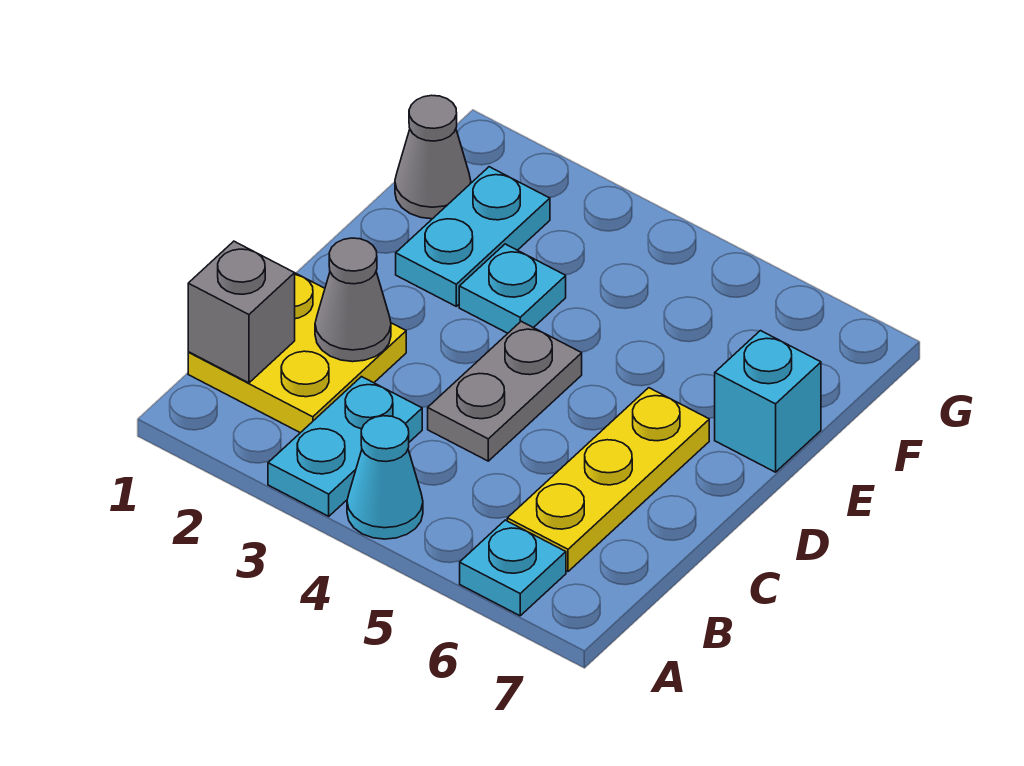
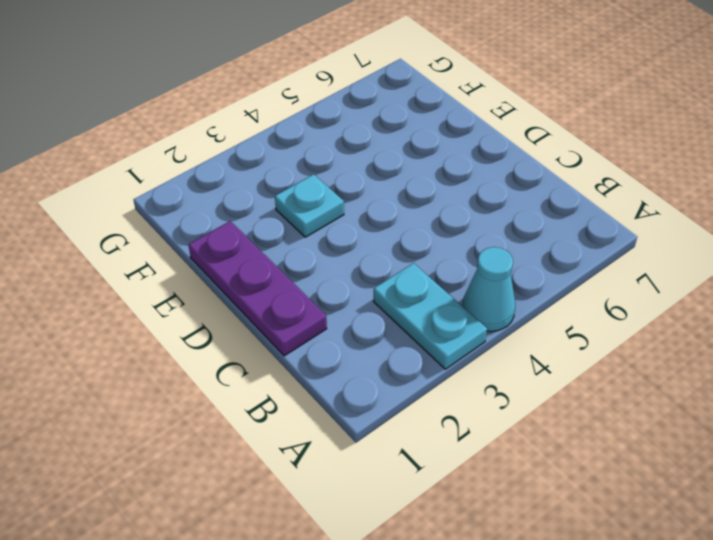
purple 1x3 plate [188,221,327,356] -> yellow 2x2 plate [188,273,406,433]
none -> cyan 1x1 plate [460,520,566,616]
none -> yellow 1x3 plate [507,388,709,571]
none -> grey 1x2 plate [428,321,582,461]

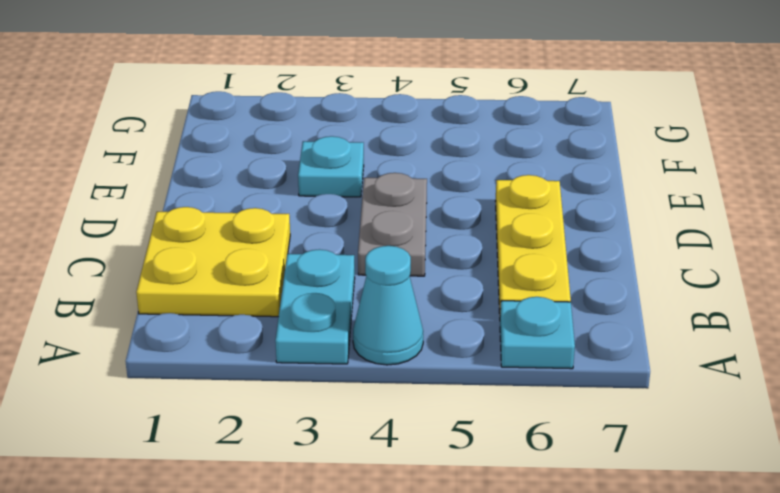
none -> cyan 1x2 plate [396,167,550,306]
none -> cyan 1x1 brick [715,331,821,472]
none -> grey 1x1 cone [395,95,471,219]

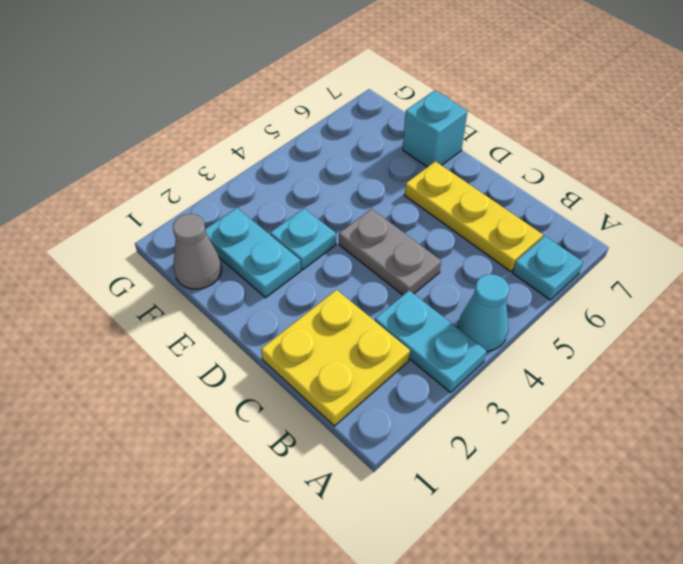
none -> grey 1x1 brick [188,241,295,383]
none -> grey 1x1 cone [315,238,391,362]

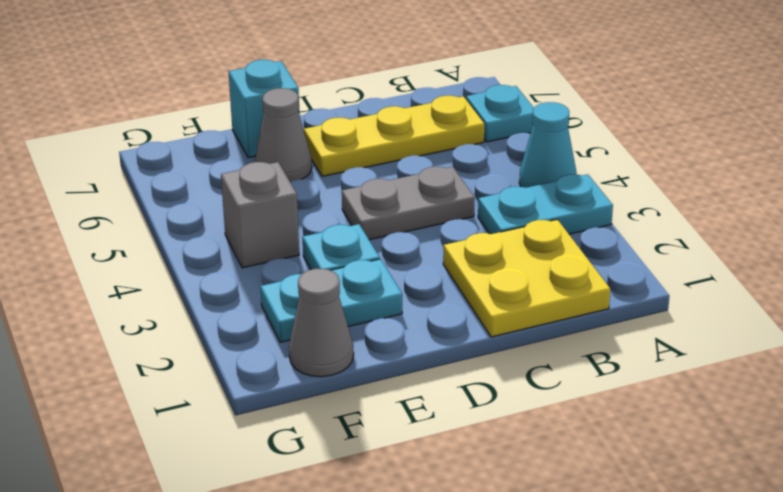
grey 1x1 cone [255,88,312,182] -> grey 1x1 cone moved to [315,238,391,362]
grey 1x1 brick [221,162,299,268] -> grey 1x1 brick moved to [188,241,295,383]

